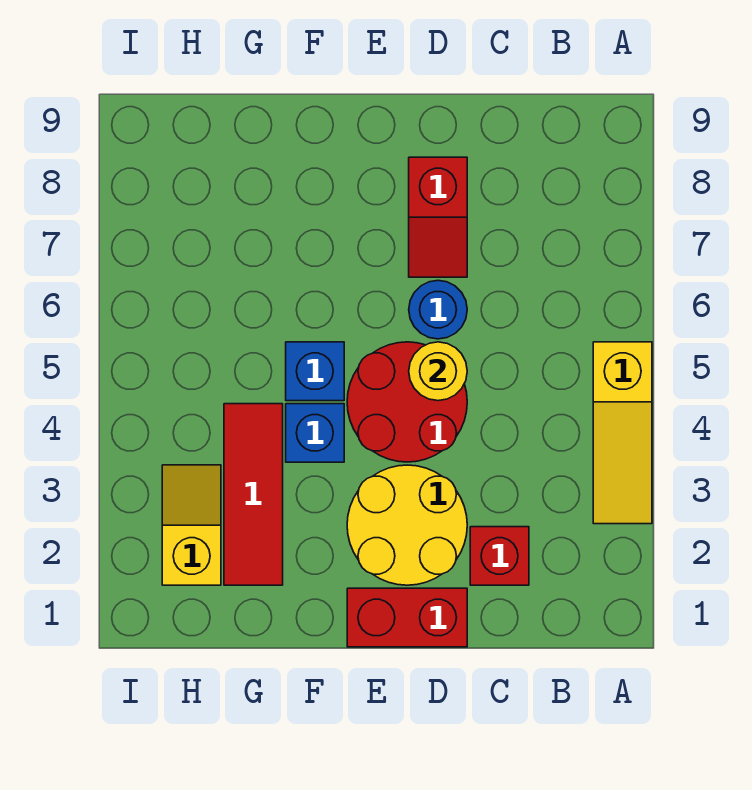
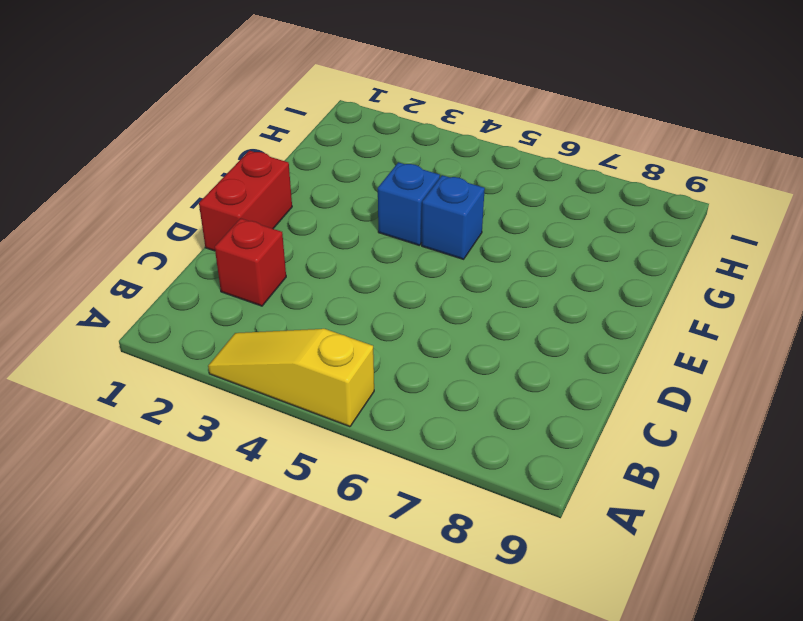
none -> yellow 2x2 round brick [347,465,467,585]
none -> red 2x2 round brick [347,342,467,462]
none -> blue 1x1 round brick [409,280,467,339]

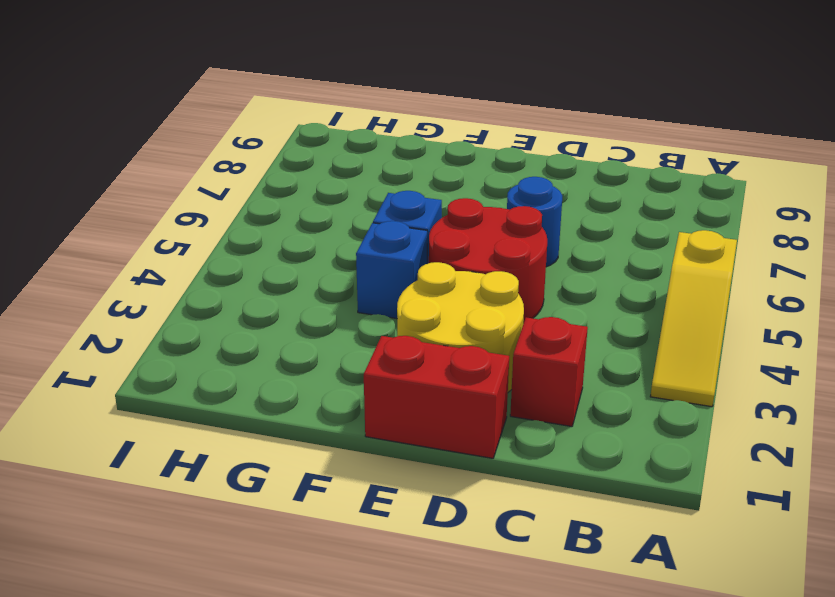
none -> red 1x2 slope [409,157,467,277]
none -> red 1x3 tile [224,404,283,585]
none -> yellow 1x2 slope [162,465,221,585]

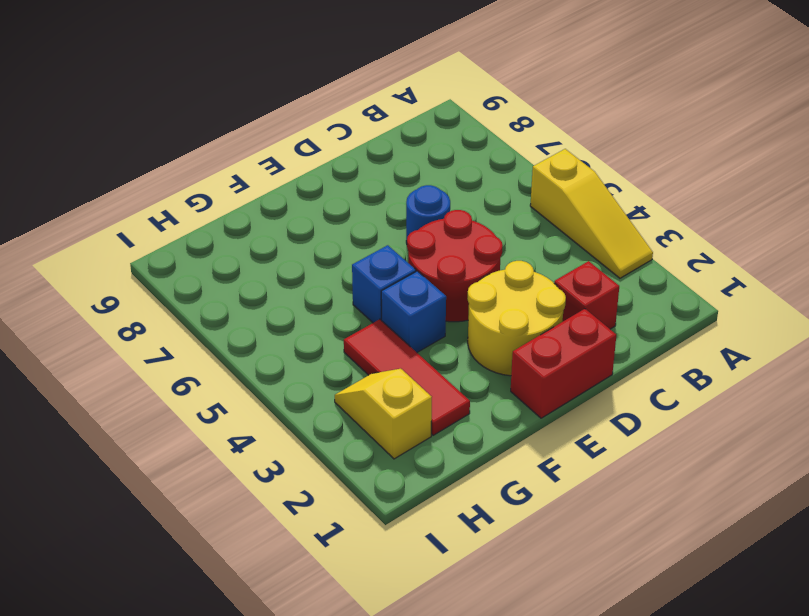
none -> red 1x2 slope [409,157,467,277]
none -> yellow 1x1 round brick [409,342,467,401]

